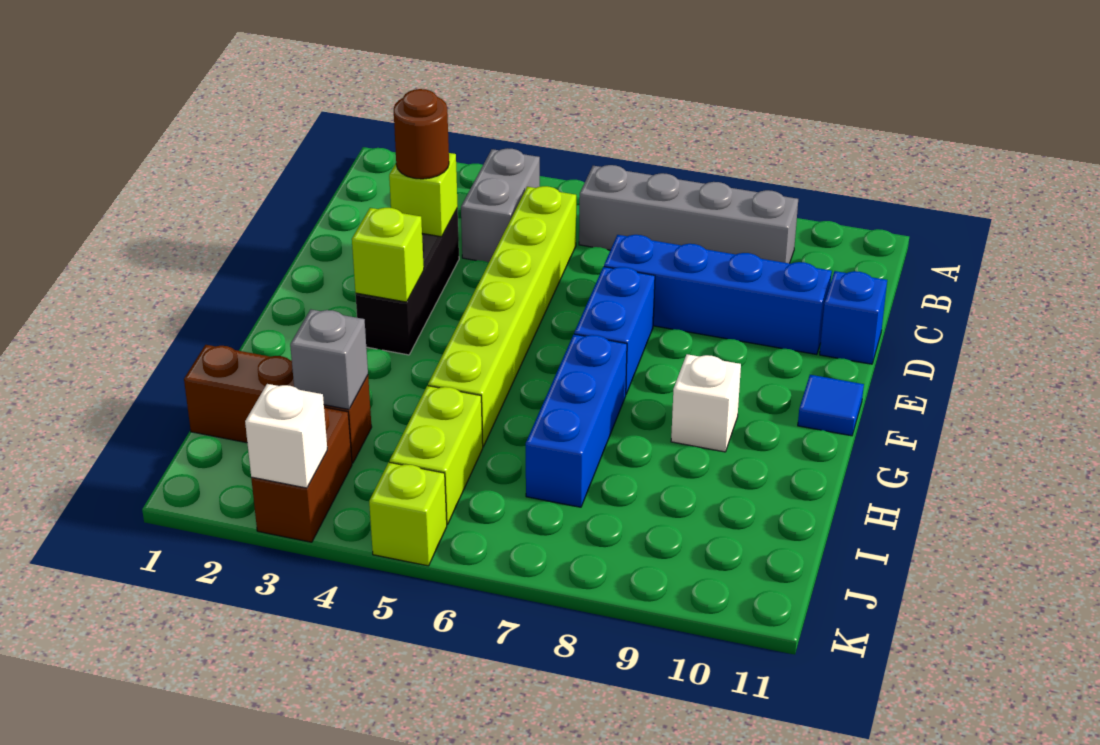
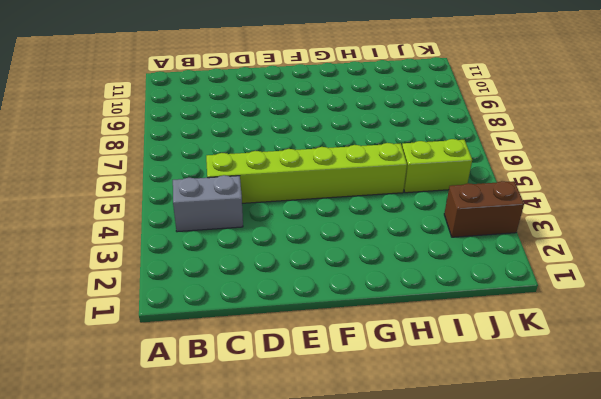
none -> grey 1x4 brick [579,165,798,263]
none -> black 1x3 brick [356,208,459,355]
none -> blue 1x4 brick [604,235,832,355]

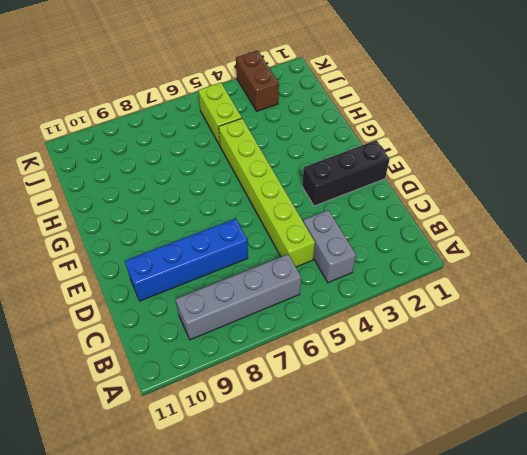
black 1x3 brick [302,140,390,206] -> black 1x3 brick turned to [356,208,459,355]
none -> blue 1x1 brick [820,271,887,364]
none -> blue 1x2 brick [574,267,655,394]
none -> blue 1x1 tile [798,375,864,436]

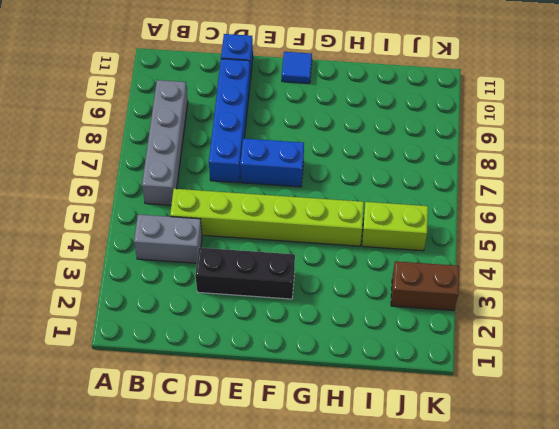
none -> blue 1x3 brick [526,334,627,507]
none -> white 1x1 brick [671,354,741,452]
none -> brown 1x3 brick [184,345,372,463]

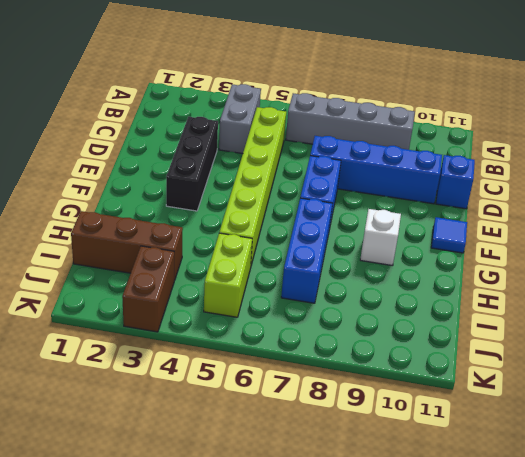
none -> lime 1x1 brick [369,462,447,566]
none -> lime 1x1 brick [389,153,458,237]
none -> lime 1x1 brick [352,208,424,302]

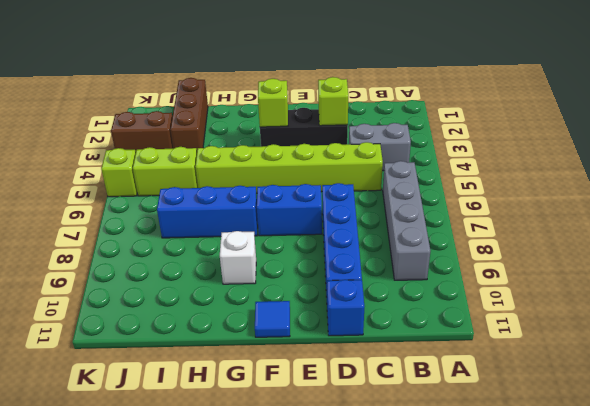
none -> grey 1x1 brick [290,310,368,409]
none -> white 1x1 brick [245,384,327,488]
none -> brown 1x1 round brick [394,89,449,179]

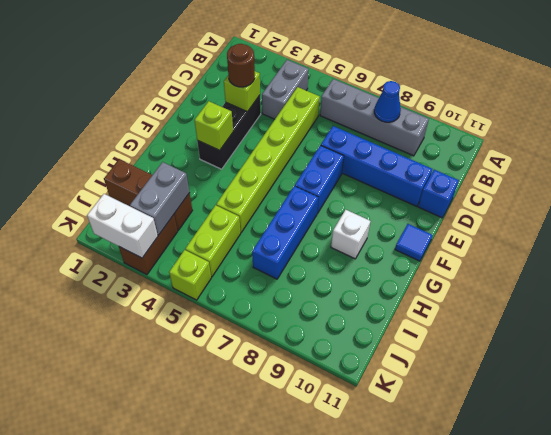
blue 1x1 cone [374,81,401,122] -> none
grey 1x2 brick [130,162,190,235] -> grey 1x1 brick [290,310,368,409]
white 1x2 brick [87,194,158,258] -> white 1x1 brick [245,384,327,488]

